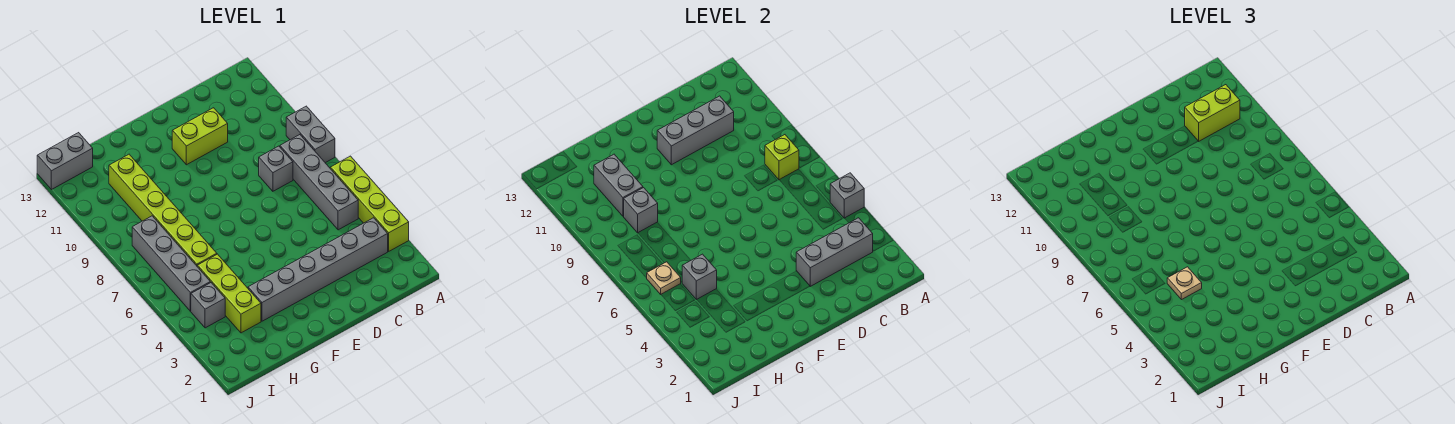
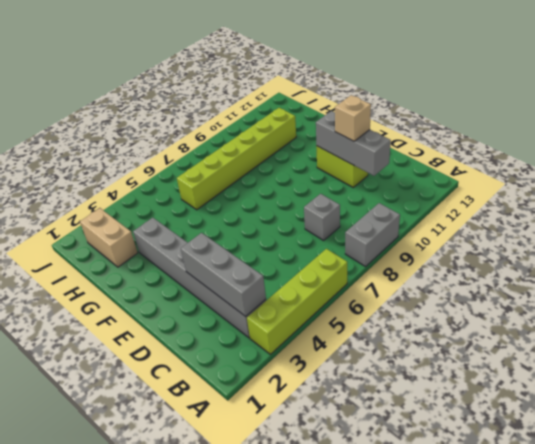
tan 1x1 brick [335,95,371,141] -> none
tan 1x2 brick [80,208,138,267] -> none
none -> grey 1x4 brick [280,135,358,230]
none -> lime 1x3 brick [197,254,261,333]
none -> grey 1x1 brick [191,283,225,328]

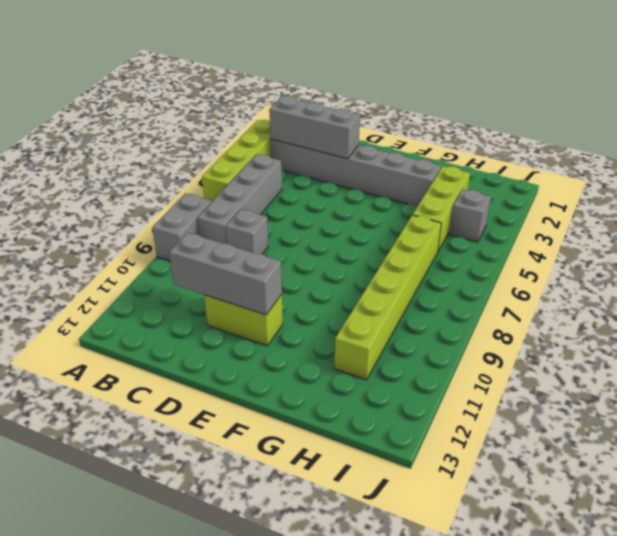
none -> grey 1x4 brick [132,216,210,311]
none -> grey 1x2 brick [37,133,93,190]
none -> grey 1x1 brick [830,173,864,218]

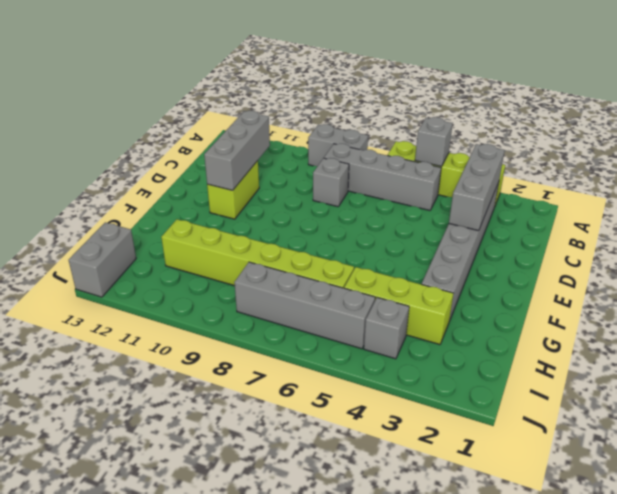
none -> lime 1x1 brick [765,135,799,180]
none -> grey 1x1 brick [682,254,717,299]
none -> grey 1x1 brick [623,188,658,233]

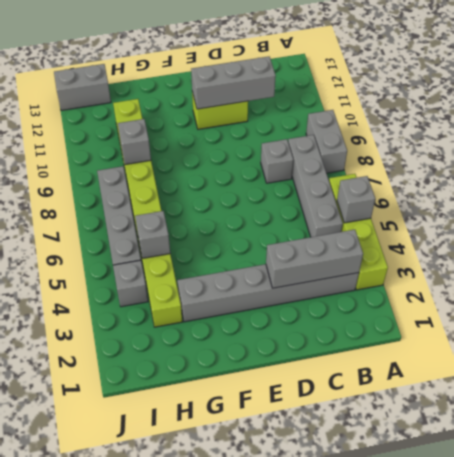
none -> lime 1x1 brick [765,135,799,180]
none -> grey 1x2 brick [594,154,643,216]
none -> tan 1x1 plate [647,262,681,294]

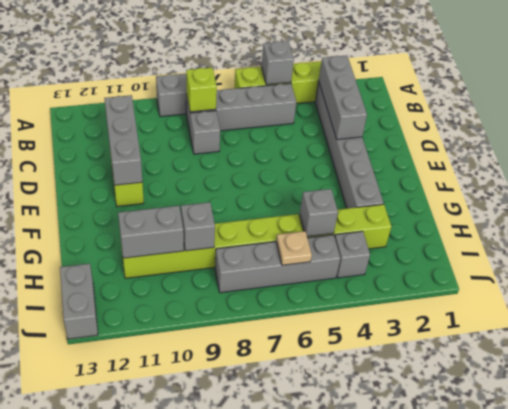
none -> lime 1x2 brick [1185,85,1240,141]
none -> tan 1x1 plate [1167,267,1202,300]

